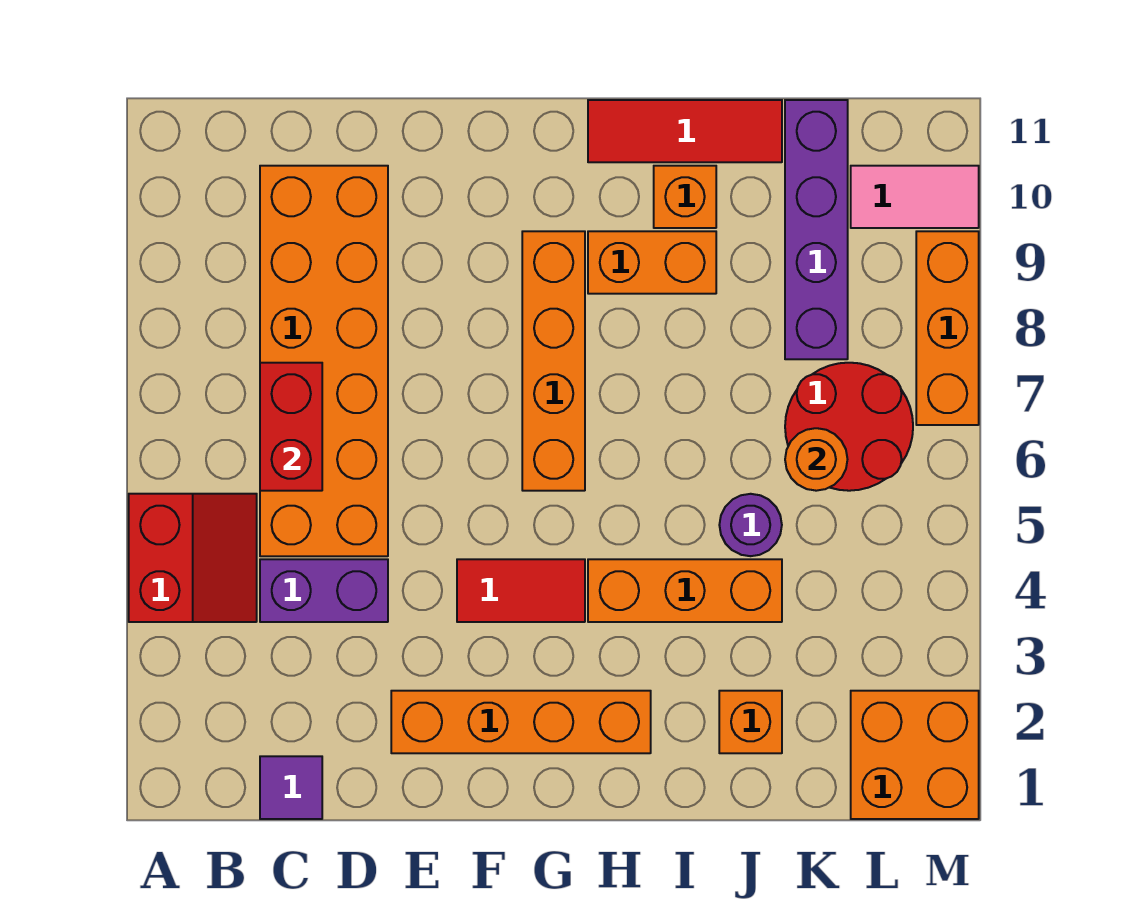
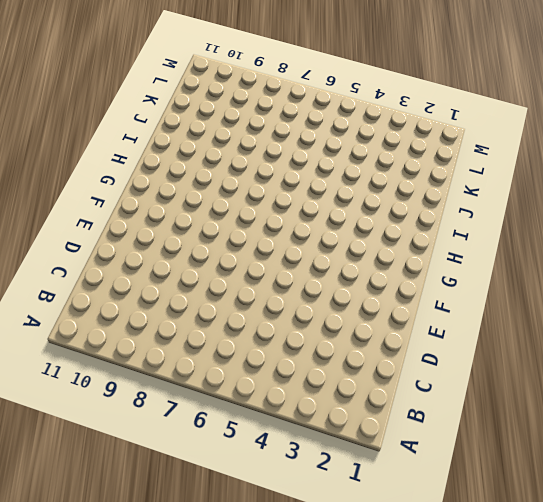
none -> red 2x2 slope [129,494,257,622]
none -> purple 1x1 tile [260,756,322,819]
none -> purple 1x2 brick [260,559,388,622]

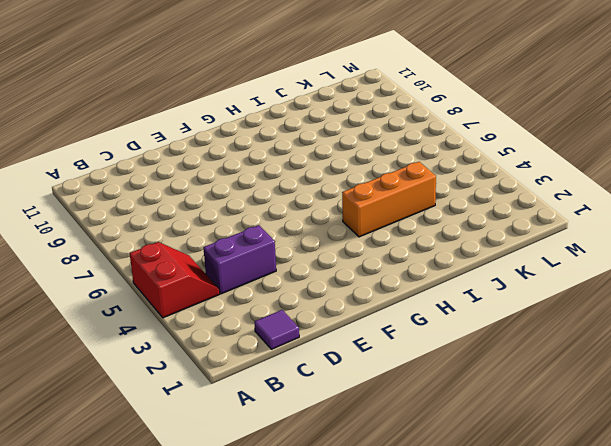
none -> orange 2x6 brick [260,166,388,556]
none -> orange 1x4 brick [391,691,651,753]
none -> red 1x2 tile [457,559,585,622]

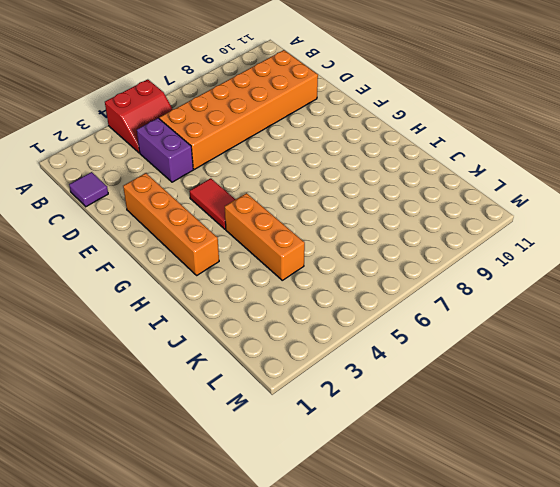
none -> orange 1x4 brick [522,231,585,491]
none -> orange 1x2 brick [588,231,716,294]
none -> red 1x3 tile [588,100,782,162]

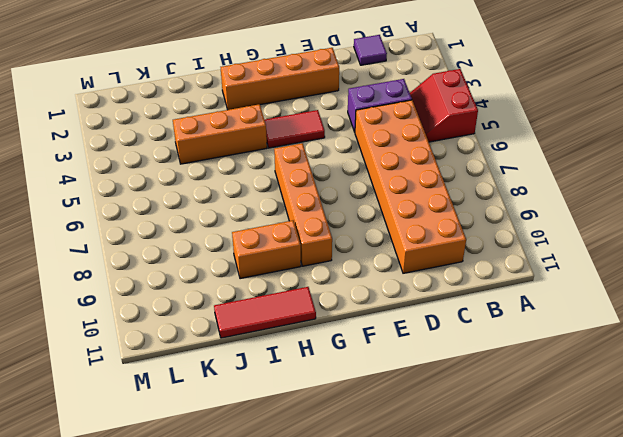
none -> orange 1x1 brick [654,166,716,228]
none -> orange 1x1 brick [719,691,782,753]
none -> purple 1x1 round brick [719,494,782,556]

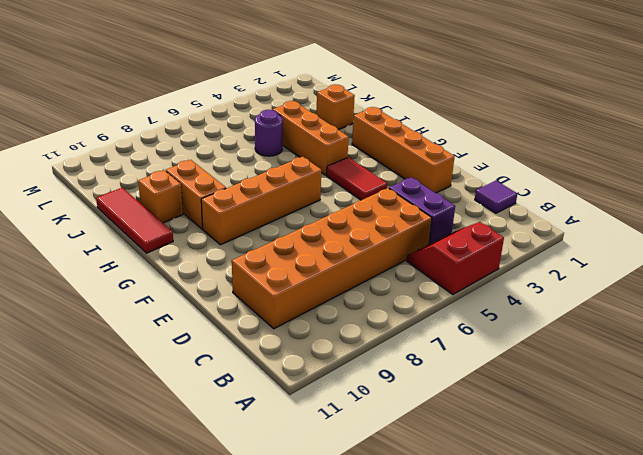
none -> red 2x2 round brick [785,363,913,491]
none -> purple 1x4 brick [785,100,848,359]
none -> orange 2x2 brick [851,691,979,819]

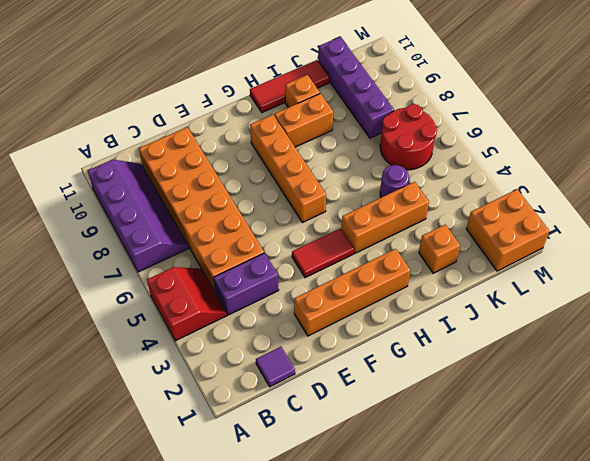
purple 2x4 slope [88,160,188,272] -> none
none -> pink 1x2 tile [851,166,979,228]
none -> orange 1x3 brick [916,231,979,425]
none -> red 1x2 brick [260,363,322,491]

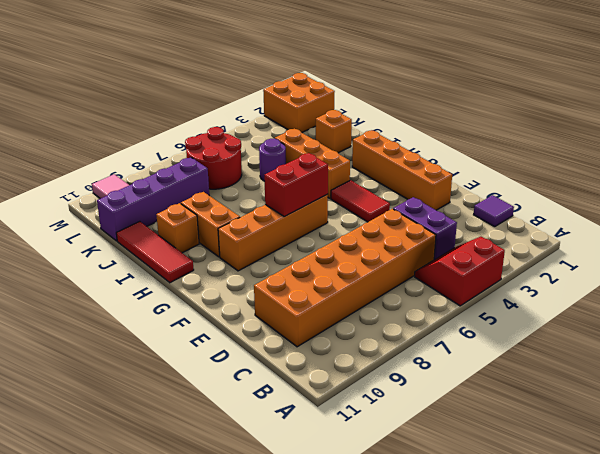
red 1x2 brick [264,153,328,217] -> red 1x2 brick moved to [260,363,322,491]
none -> orange 1x3 brick [916,231,979,425]
none -> orange 1x1 round brick [785,428,847,491]

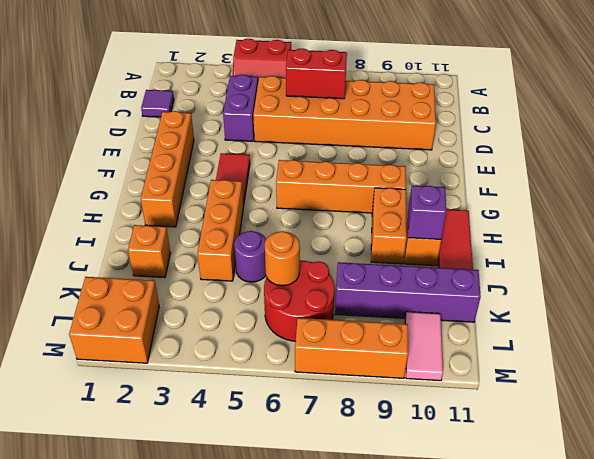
purple 1x1 brick [408,186,446,239] -> none

